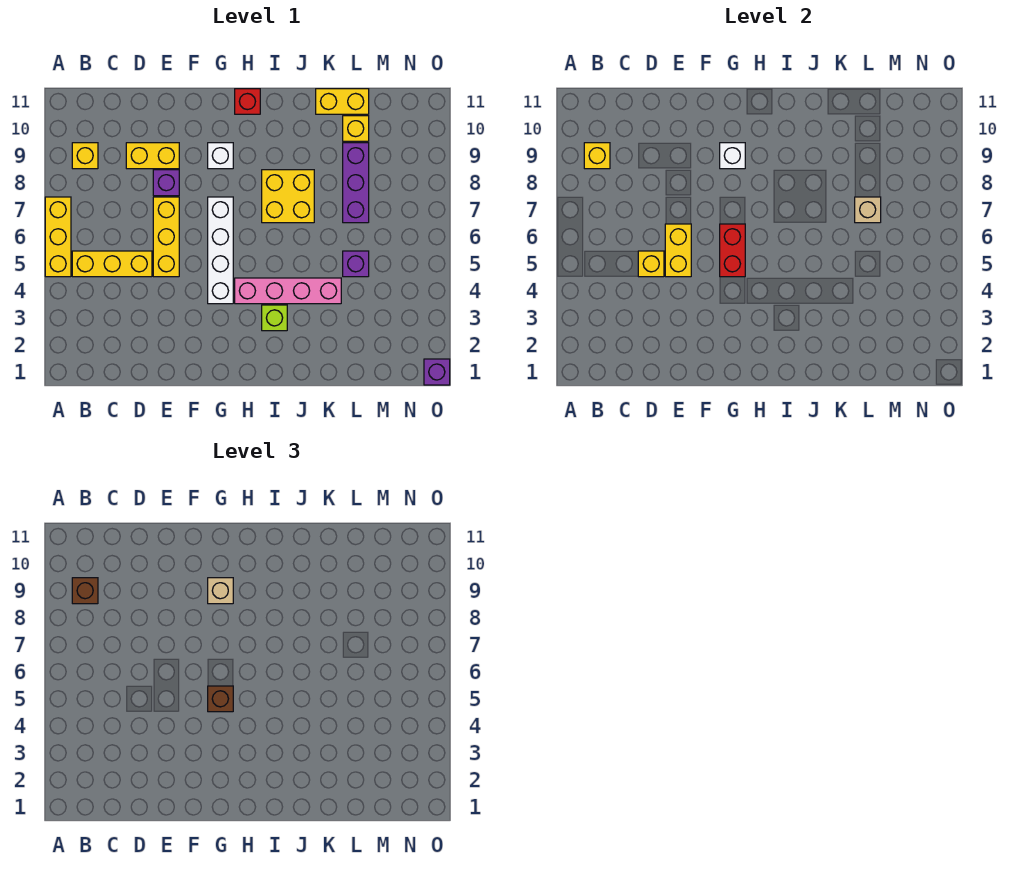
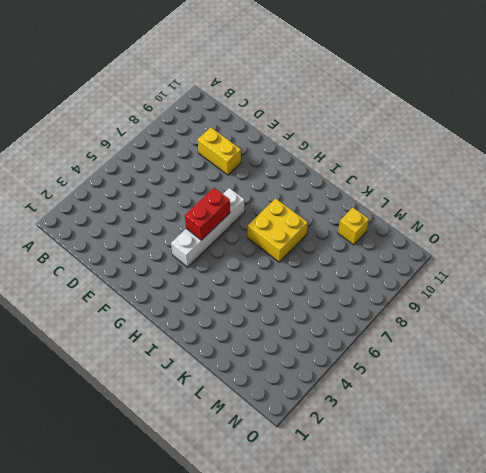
none -> yellow 1x3 brick [45,197,71,277]
none -> yellow 1x3 brick [72,251,152,277]
none -> yellow 1x1 brick [72,143,98,169]

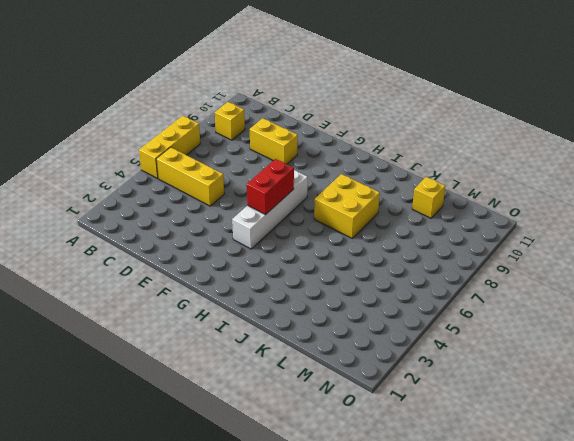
none -> yellow 1x3 brick [153,197,179,277]
none -> purple 1x1 brick [153,170,179,196]
none -> white 1x1 brick [208,143,233,169]

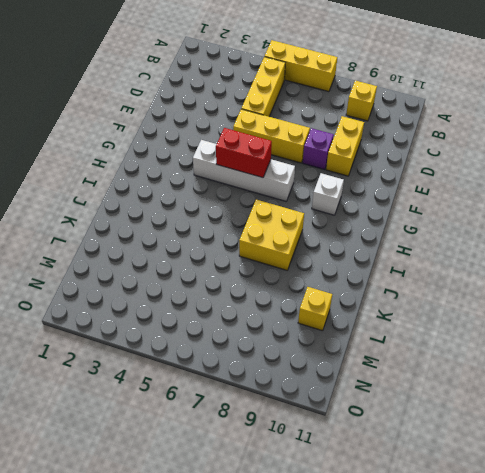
none -> pink 1x4 brick [235,278,341,304]
none -> red 1x1 brick [235,89,260,114]
none -> lime 1x1 brick [262,305,287,331]

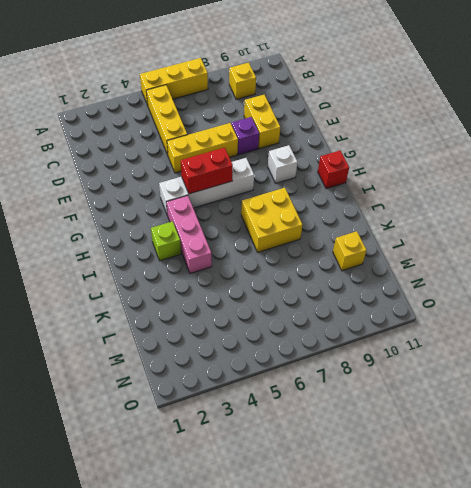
pink 1x3 brick [167,196,212,274] -> pink 1x4 brick [235,278,341,304]
none -> yellow 1x2 brick [316,89,369,114]
none -> purple 1x1 brick [343,251,369,277]
none -> purple 1x3 brick [343,143,369,223]

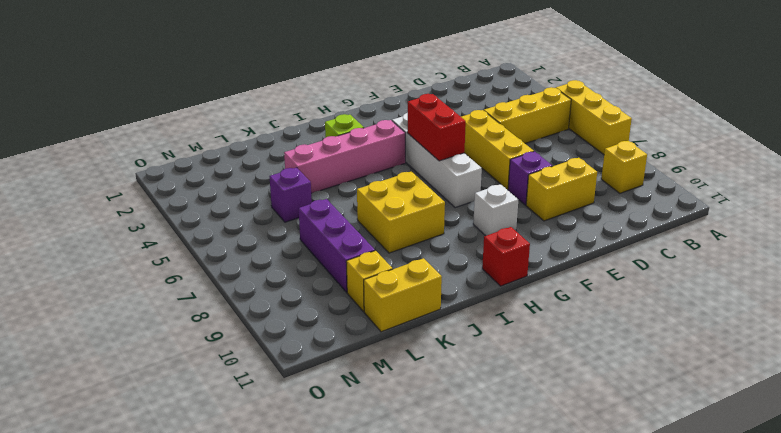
none -> purple 1x1 brick [424,359,450,385]
none -> yellow 1x1 brick [584,143,610,169]
none -> yellow 1x1 brick [638,251,664,277]

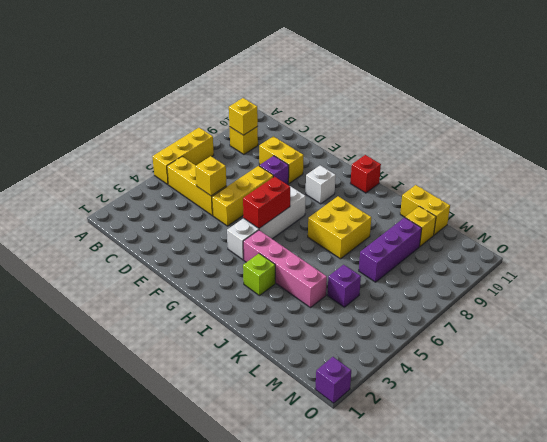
none -> yellow 1x2 brick [665,224,691,277]
none -> white 1x1 brick [720,143,745,169]
none -> tan 1x1 brick [855,197,881,223]

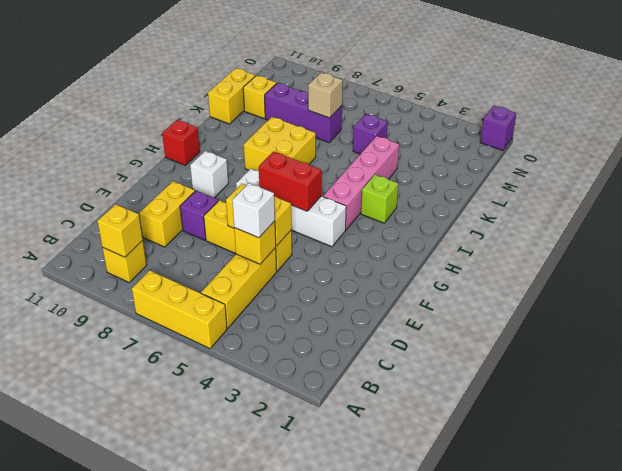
white 1x1 brick [232,183,275,238] -> white 1x1 brick moved to [720,143,745,169]
none -> brown 1x1 brick [72,578,98,604]
none -> brown 1x1 brick [208,686,233,712]
none -> tan 1x1 brick [208,578,233,604]

